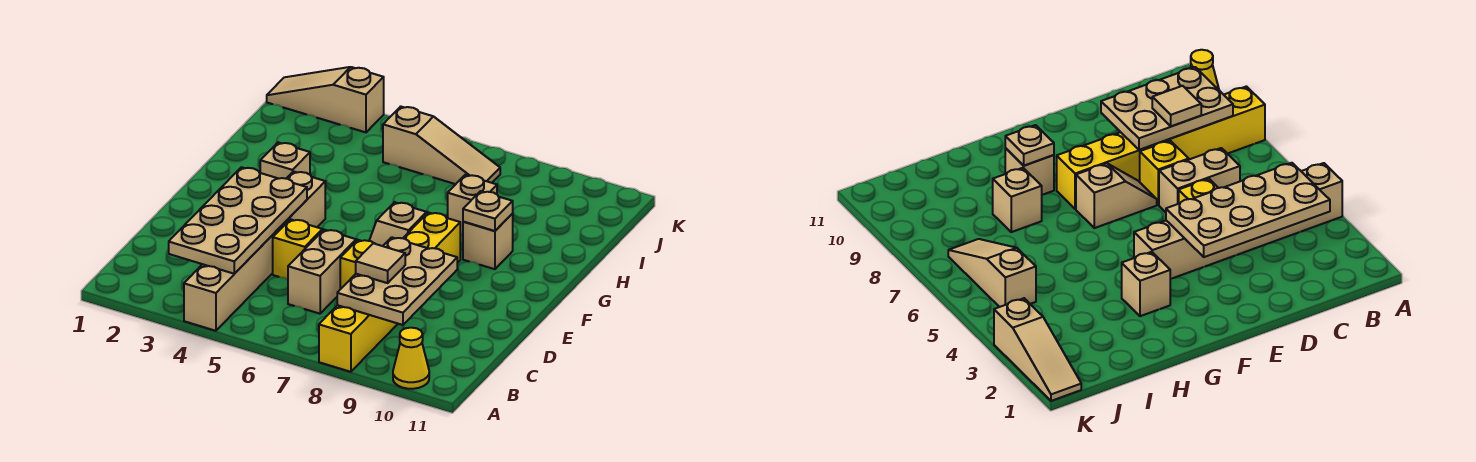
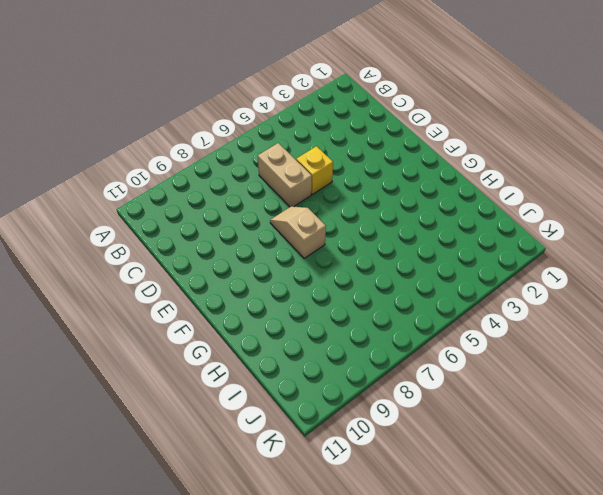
none -> tan 1x6 brick [184,172,325,331]
none -> yellow 1x6 brick [319,212,460,372]
none -> yellow 1x1 cone [393,328,429,389]

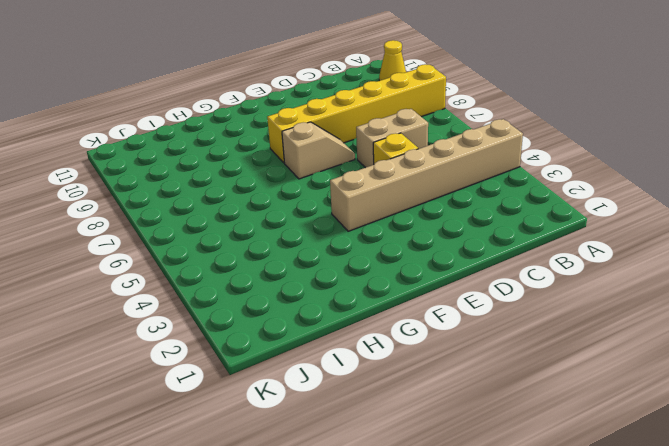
none -> yellow 1x1 brick [340,240,375,289]
none -> tan 1x1 brick [260,142,310,179]
none -> tan 1x1 brick [463,214,513,269]

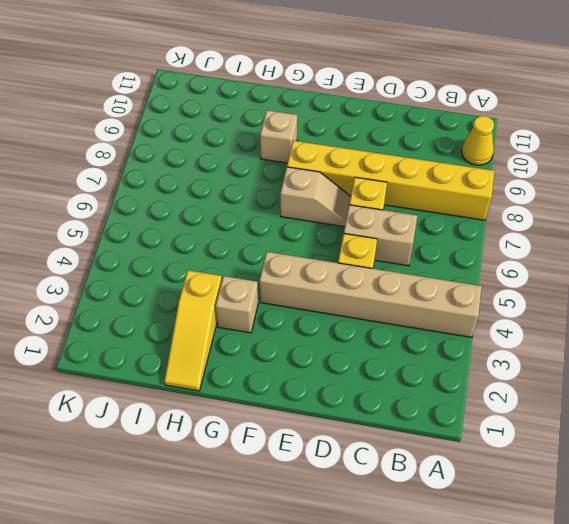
yellow 1x3 slope [164,270,222,391] -> none
none -> tan 1x1 brick [448,175,497,235]
none -> tan 1x3 slope [383,107,500,184]
none -> tan 1x3 slope [267,67,384,132]

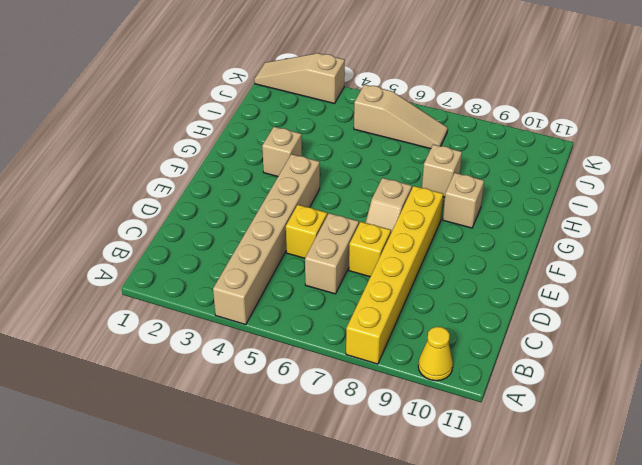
none -> tan 2x4 plate [169,167,307,274]
none -> tan 2x3 plate [337,237,457,325]
none -> tan 1x1 plate [463,191,513,231]

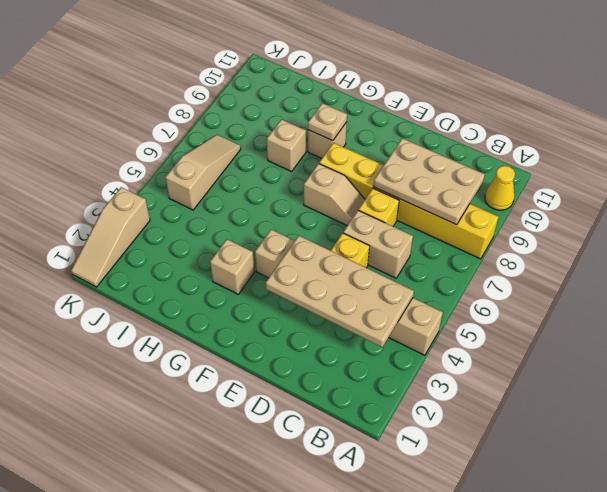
none -> tan 1x1 tile [356,243,405,283]

